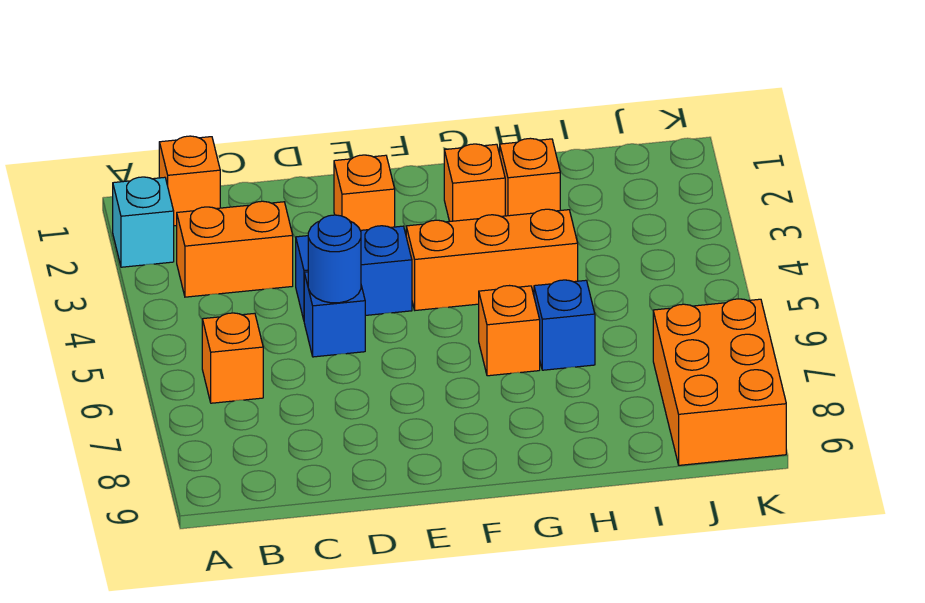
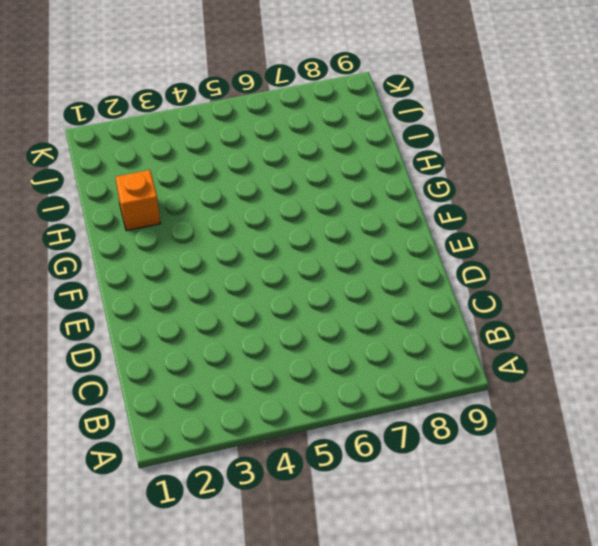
none -> cyan 1x1 brick [113,177,174,267]
none -> orange 1x1 brick [159,136,220,226]
none -> orange 1x2 brick [177,201,293,297]

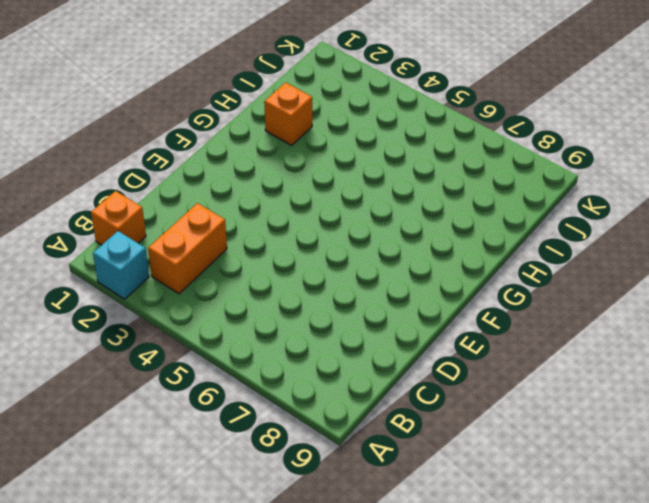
none -> orange 1x1 brick [202,313,263,403]
none -> blue 1x2 brick [296,226,412,320]
none -> blue 1x1 brick [304,272,365,357]

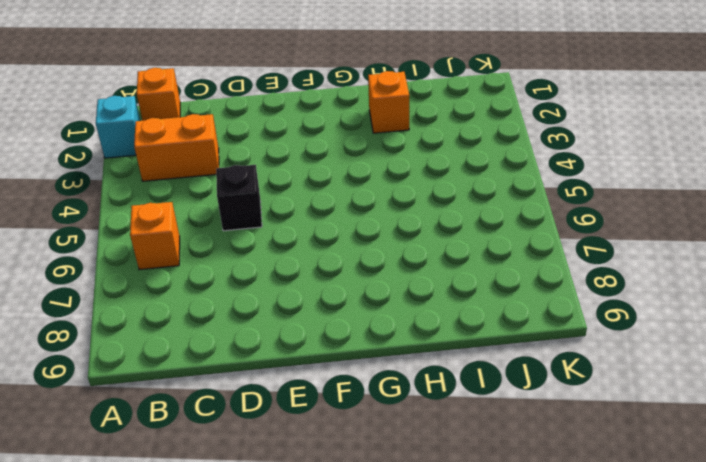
black 1x1 brick [216,165,262,231] -> blue 1x1 brick [304,272,365,357]
none -> blue 1x2 brick [296,226,412,320]
none -> orange 1x1 brick [334,155,395,230]
none -> orange 1x3 brick [406,209,578,310]

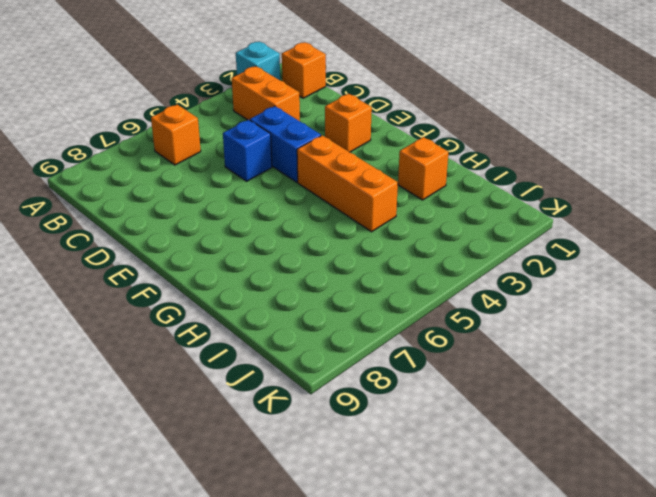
none -> orange 1x1 brick [444,144,505,222]
none -> orange 1x1 brick [479,286,540,376]
none -> blue 1x1 brick [534,280,595,370]

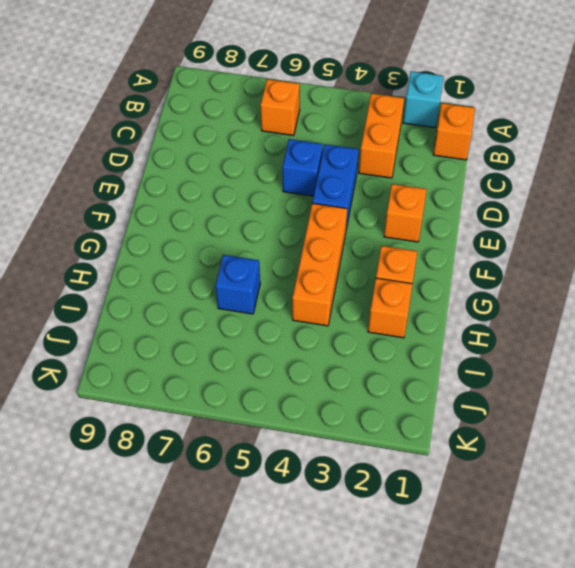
none -> orange 1x1 brick [479,286,540,376]
none -> orange 2x3 brick [653,299,786,465]
none -> blue 1x1 round brick [308,215,361,303]

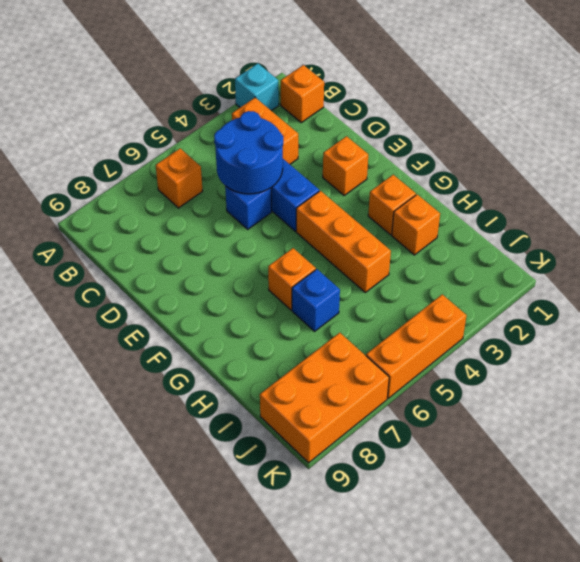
blue 2x2 round brick [214,111,283,194] -> blue 1x1 round brick [308,215,361,303]
orange 1x3 brick [366,295,467,398] -> none

